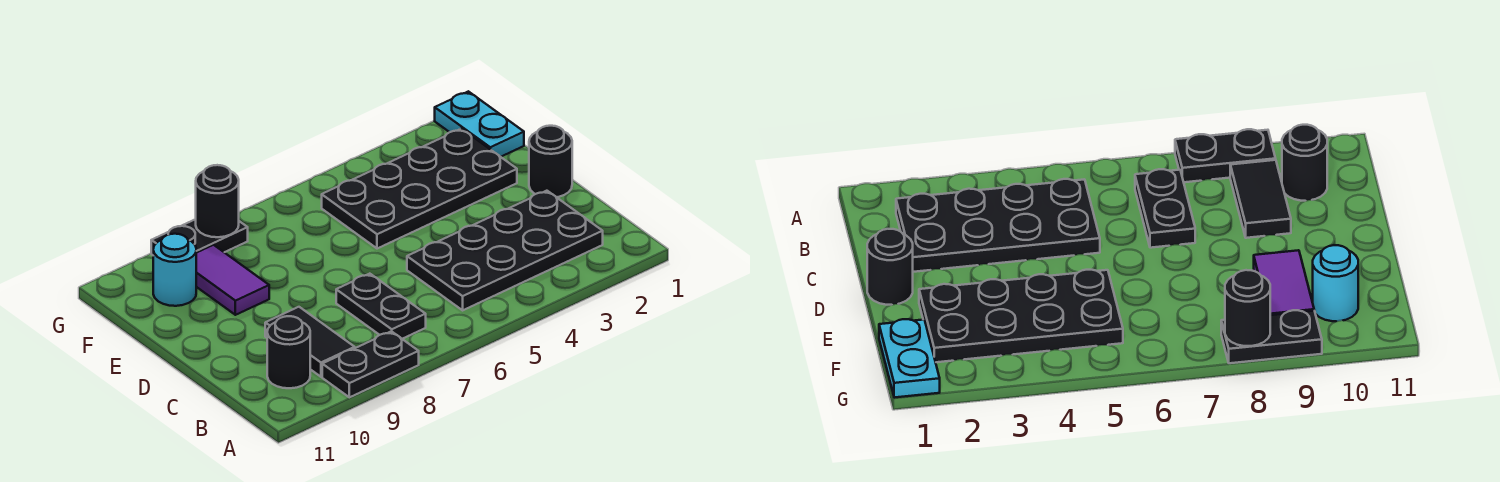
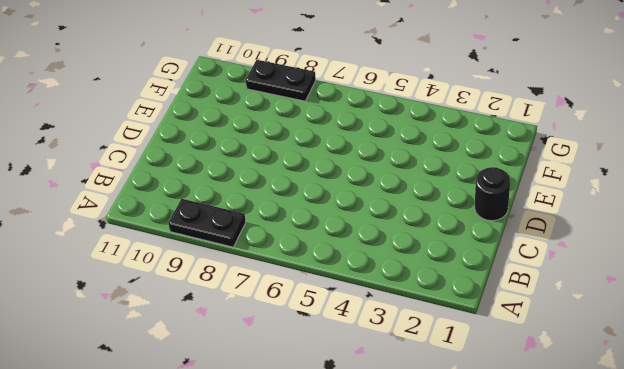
none -> black 2x4 plate [407,191,603,310]
none -> black 1x2 plate [336,274,426,339]
none -> black 1x2 tile [265,307,355,377]

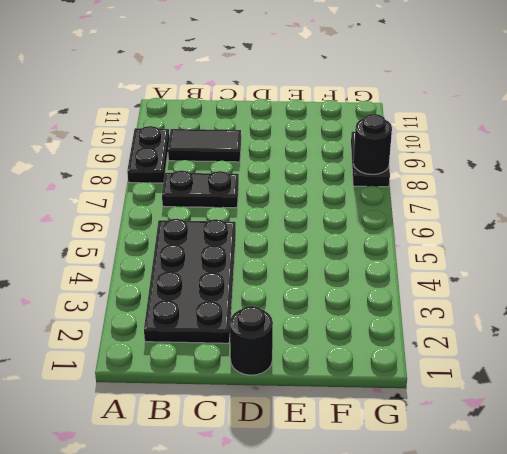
none -> black 1x1 round brick [267,316,310,388]
none -> black 2x4 plate [322,129,517,249]
none -> purple 1x2 tile [196,245,269,315]

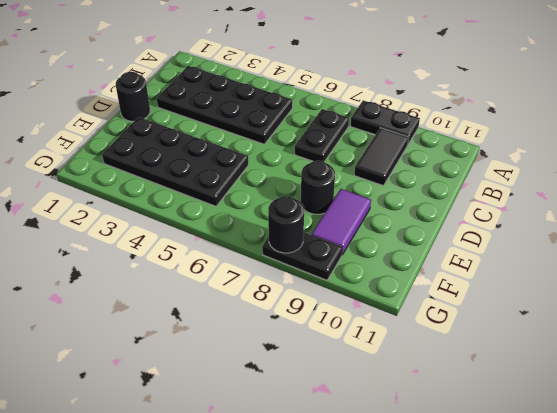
black 1x1 round brick [301,161,335,214] -> black 1x1 round brick moved to [267,316,310,388]
none -> cyan 1x2 plate [435,91,524,157]
none -> cyan 1x1 round brick [153,234,196,306]

